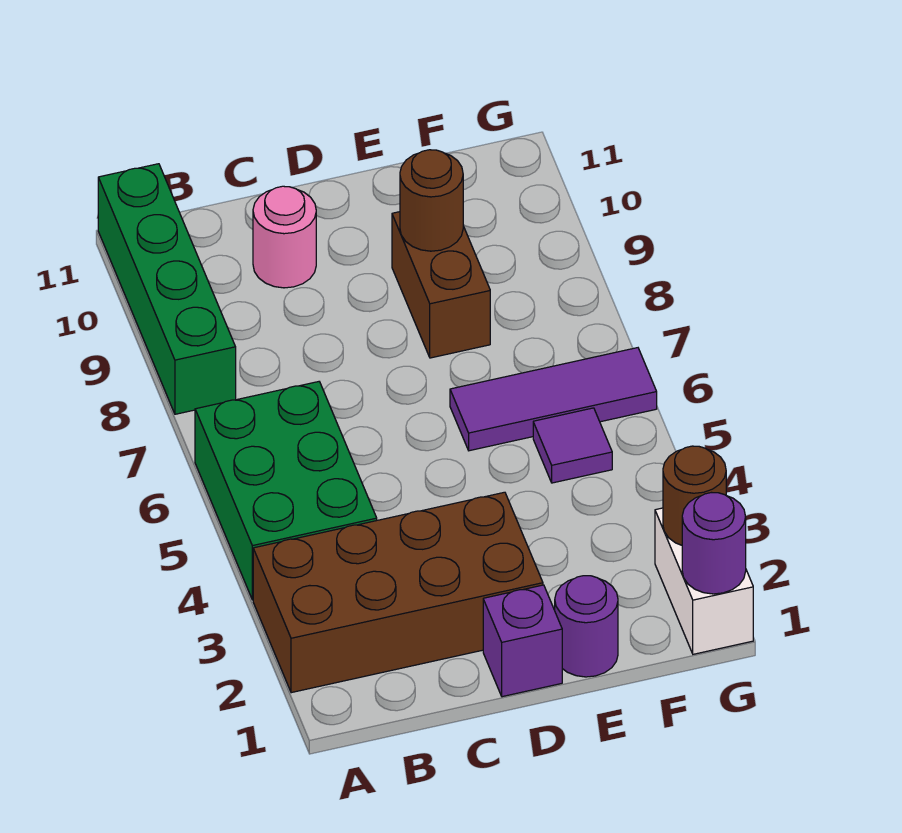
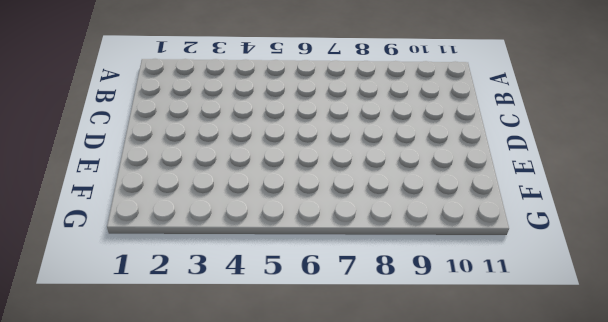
none -> brown 2x4 brick [253,492,543,693]
none -> green 2x3 brick [195,382,377,600]
none -> green 1x4 brick [98,164,236,414]

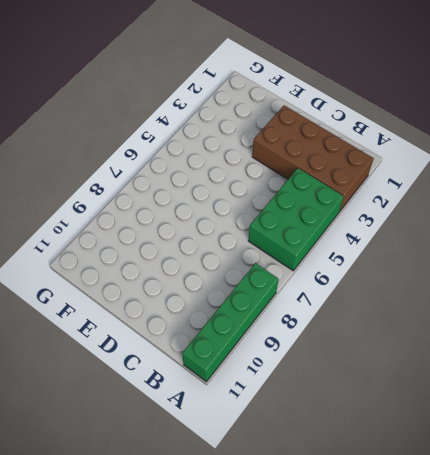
none -> pink 1x1 round brick [253,186,316,288]
none -> purple 1x1 brick [483,585,562,697]
none -> purple 1x1 round brick [555,576,618,677]

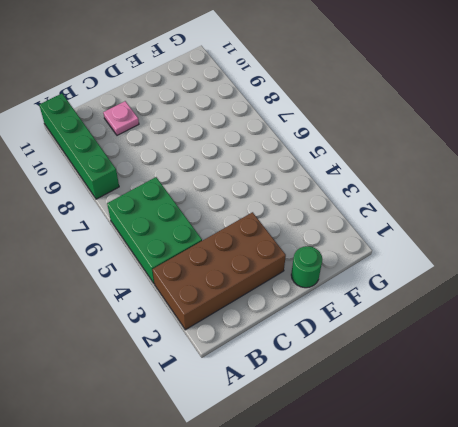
pink 1x1 plate [103,101,139,135] -> pink 1x1 round brick [253,186,316,288]
green 1x1 round brick [291,246,322,288] -> purple 1x1 round brick [555,576,618,677]
none -> purple 1x1 brick [483,585,562,697]
none -> purple 1x3 tile [450,348,657,451]
none -> brown 1x2 brick [392,212,490,358]

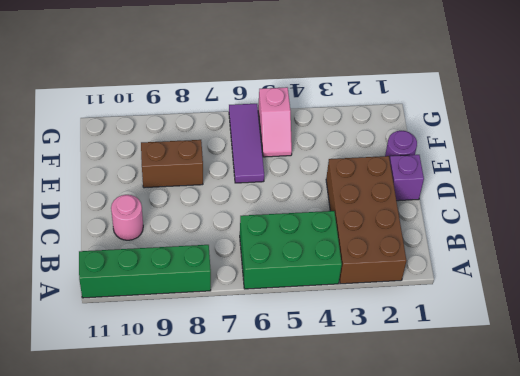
pink 1x2 slope [258,87,292,157] -> purple 1x1 tile [533,408,612,483]
none -> white 1x2 brick [655,508,753,654]
none -> brown 1x1 round brick [400,150,463,251]
none -> purple 1x1 round brick [682,493,746,594]

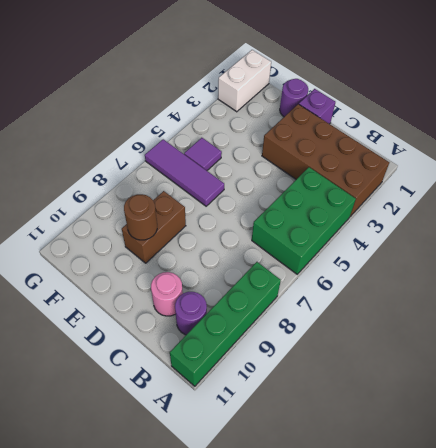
purple 1x1 round brick [175,292,207,335] -> purple 1x1 round brick moved to [682,493,746,594]
none -> brown 1x1 round brick [663,446,726,545]

